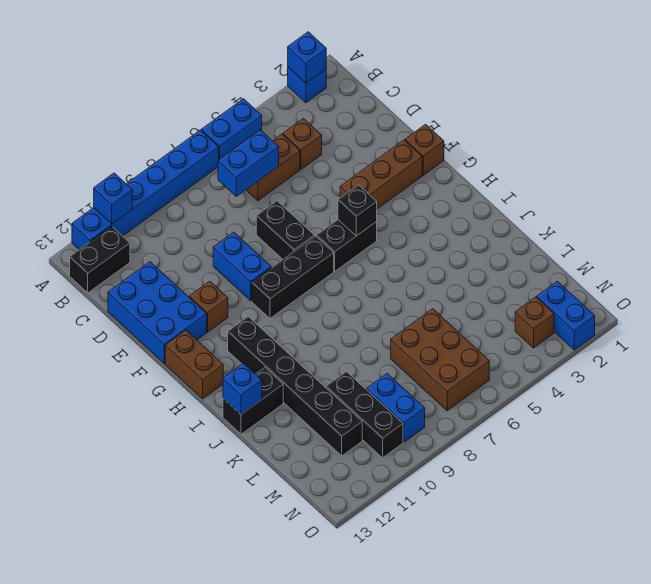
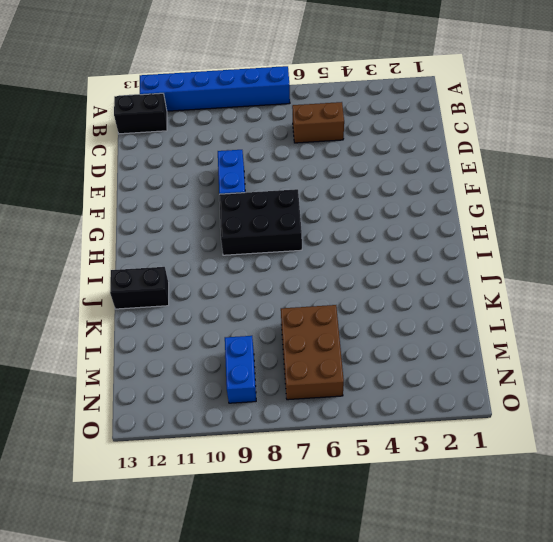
black 2x3 brick [219,189,302,255] -> black 1x3 brick [252,236,334,318]
none -> blue 1x1 brick [288,67,326,103]
none -> blue 1x2 brick [201,99,262,159]
none -> brown 1x1 brick [283,118,322,169]

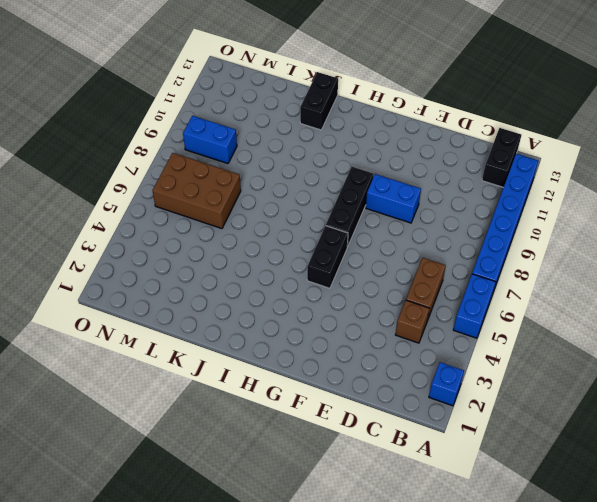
none -> blue 2x3 brick [108,262,207,364]
none -> black 1x2 brick [256,201,314,259]
none -> brown 1x1 brick [405,124,444,175]

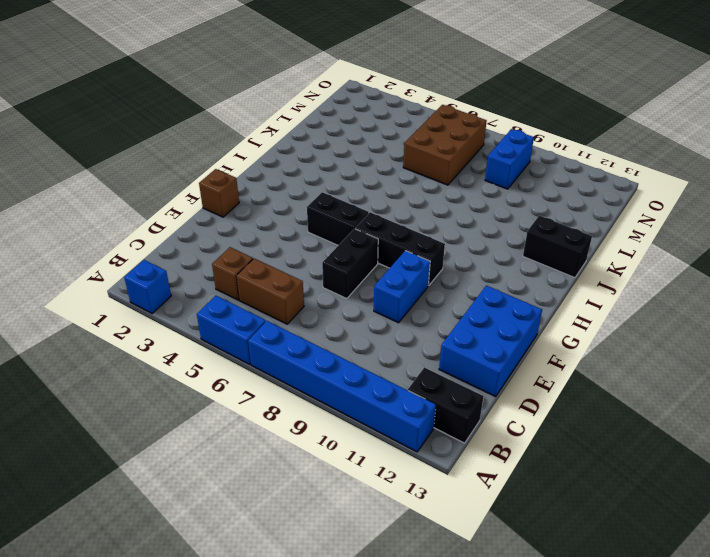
none -> brown 1x3 brick [340,140,422,209]
none -> brown 1x1 brick [189,281,228,332]
none -> brown 1x2 brick [165,330,223,399]

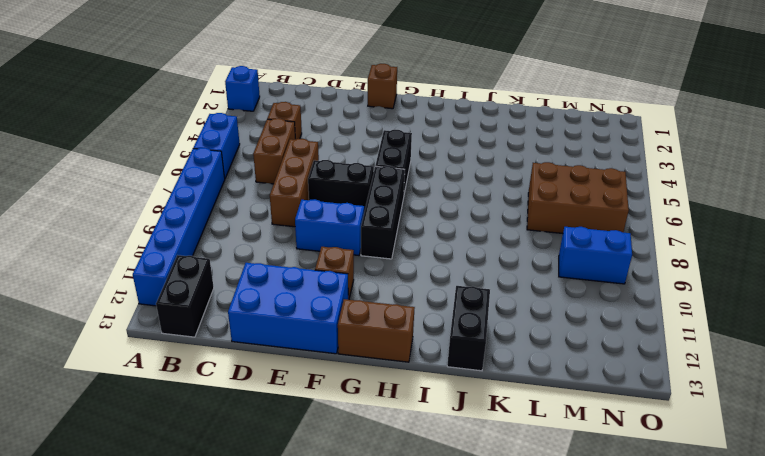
brown 1x3 brick [270,139,319,227] -> brown 1x3 brick moved to [340,140,422,209]
none -> black 1x6 brick [228,317,362,456]
none -> black 1x3 brick [326,372,403,458]
none -> blue 1x2 brick [537,281,595,350]

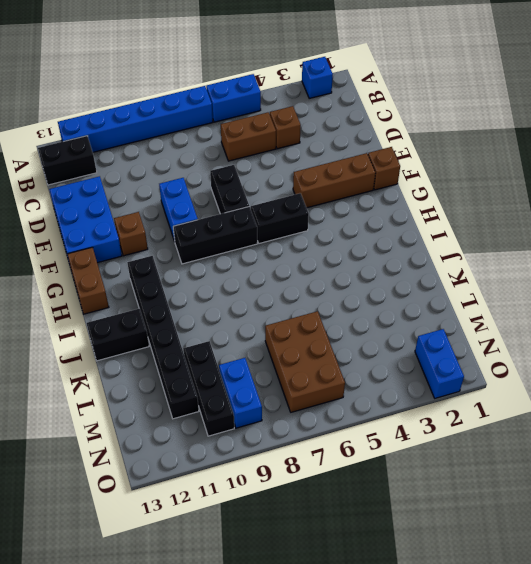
none -> brown 1x1 brick [515,297,554,348]
none -> blue 1x1 brick [288,32,326,83]
none -> blue 1x1 brick [94,173,132,224]

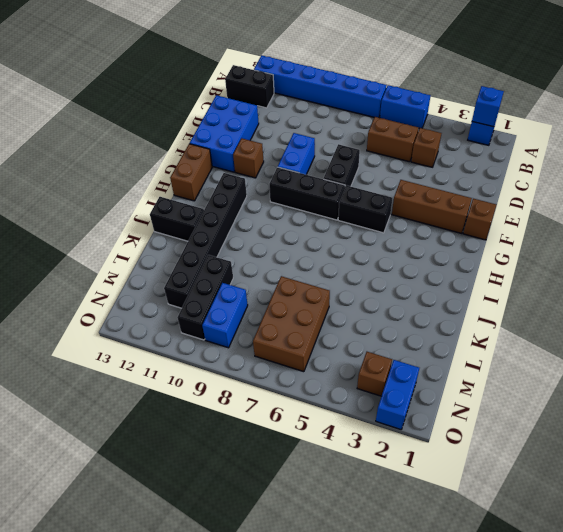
none -> blue 1x1 brick [94,173,132,224]
none -> blue 1x2 brick [218,130,279,197]
none -> black 1x1 brick [338,185,377,236]

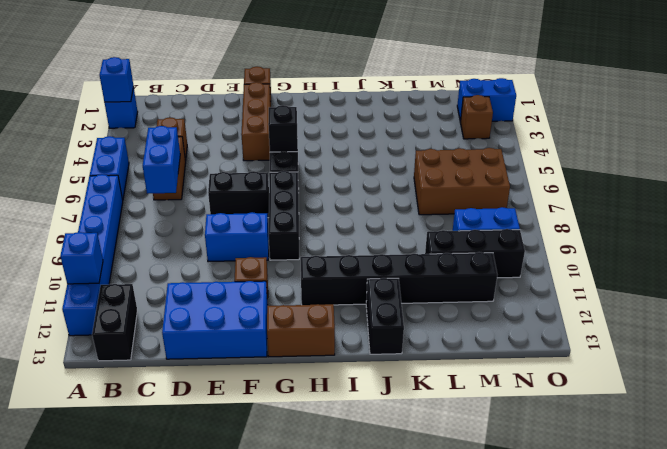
none -> blue 1x1 brick [223,363,262,414]

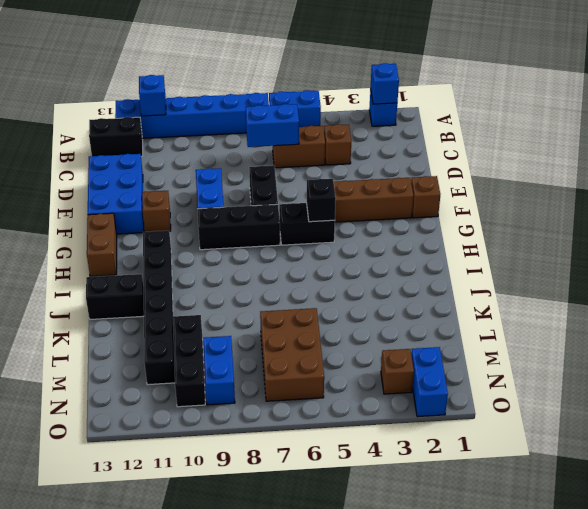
none -> blue 1x1 brick [223,363,262,414]

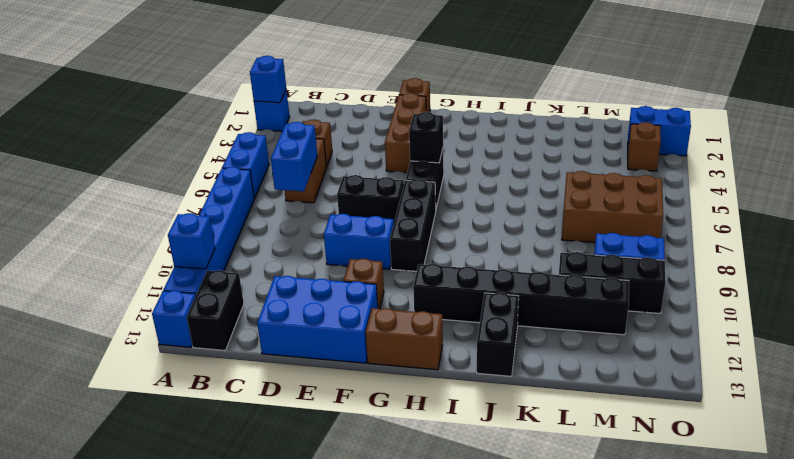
blue 1x1 brick [152,291,196,347] -> blue 1x1 brick moved to [223,363,262,414]

